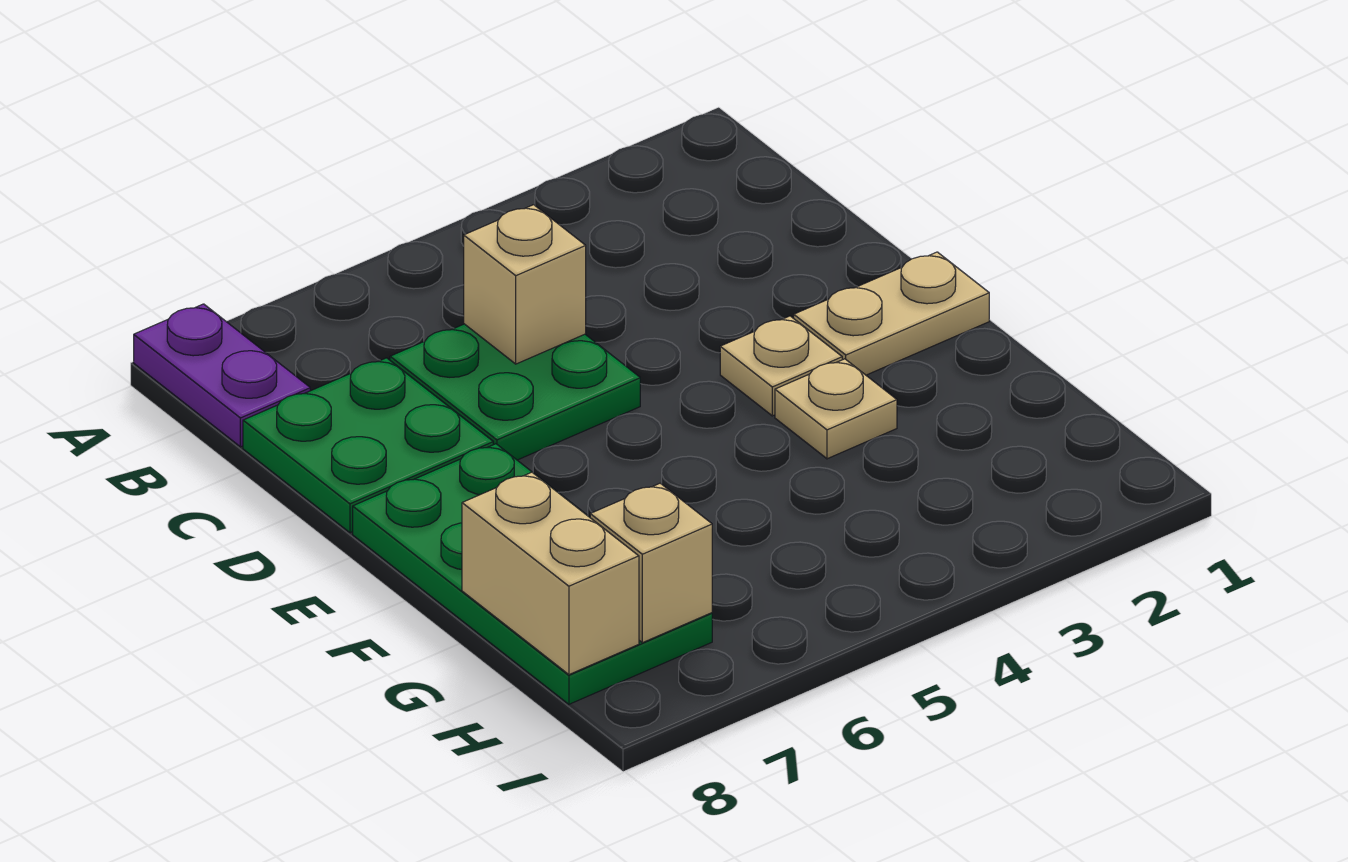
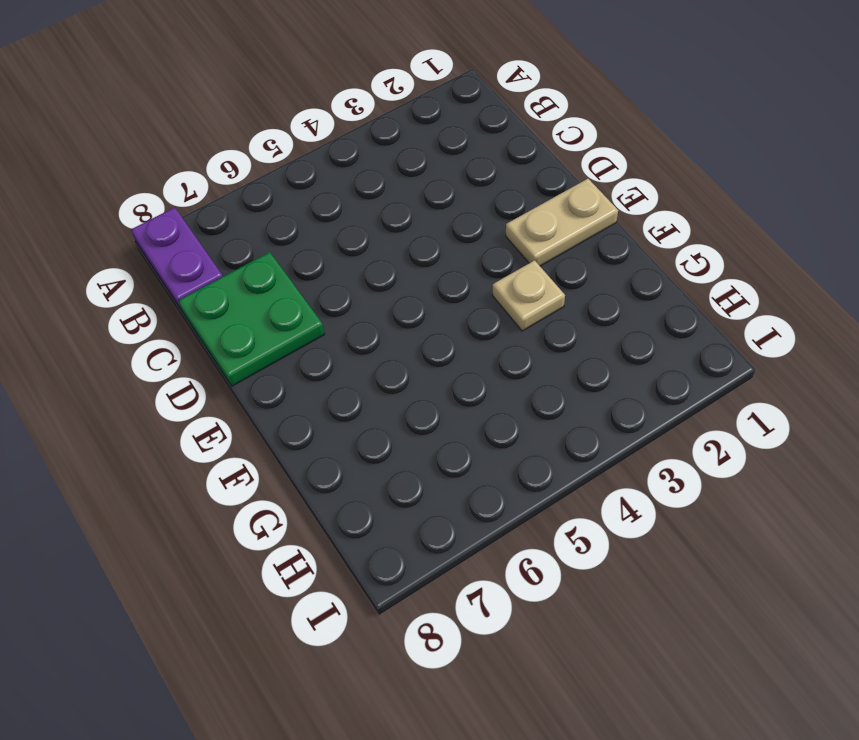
none -> green 2x2 plate [390,324,640,460]
none -> tan 1x1 plate [720,316,842,416]

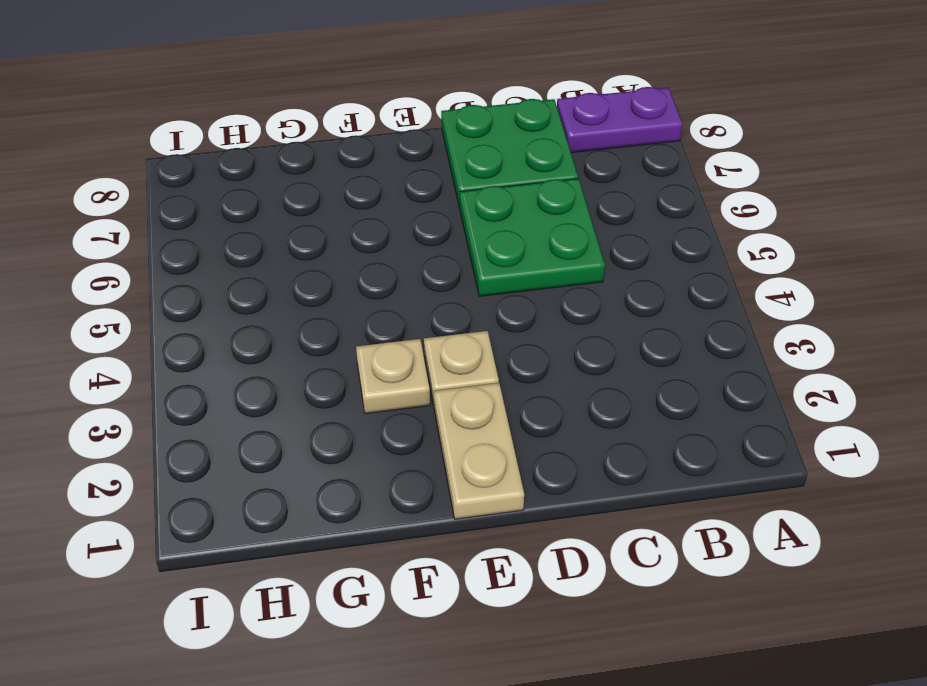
none -> green 2x4 plate [353,444,712,704]
none -> tan 1x1 brick [464,205,586,364]

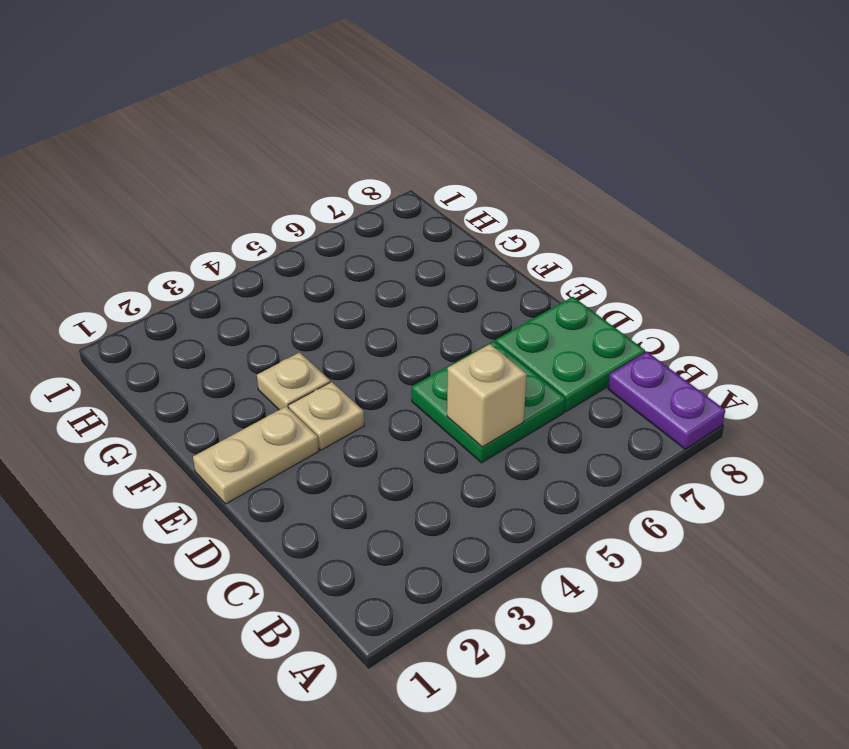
none -> green 2x4 plate [353,444,712,704]
none -> tan 1x2 brick [462,472,639,675]

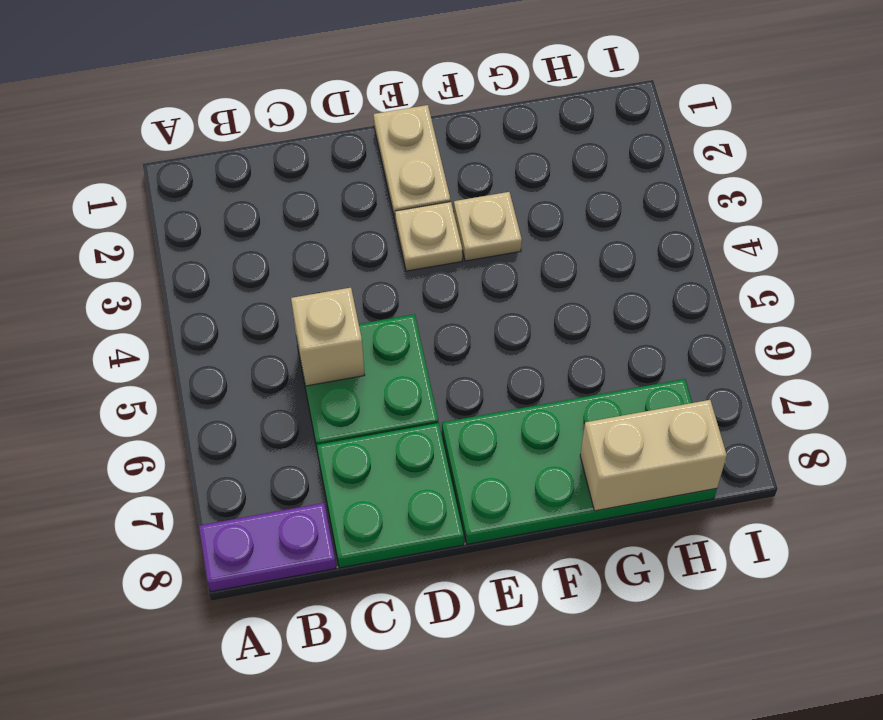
none -> tan 1x1 brick [590,483,712,643]

